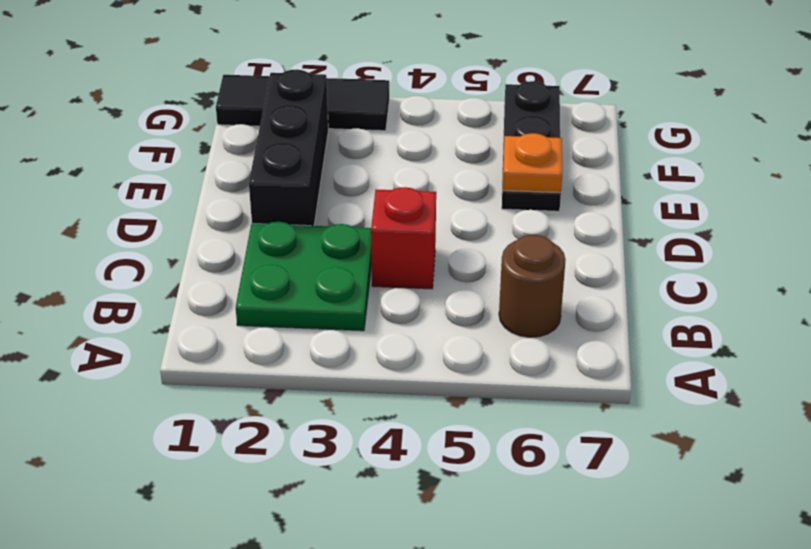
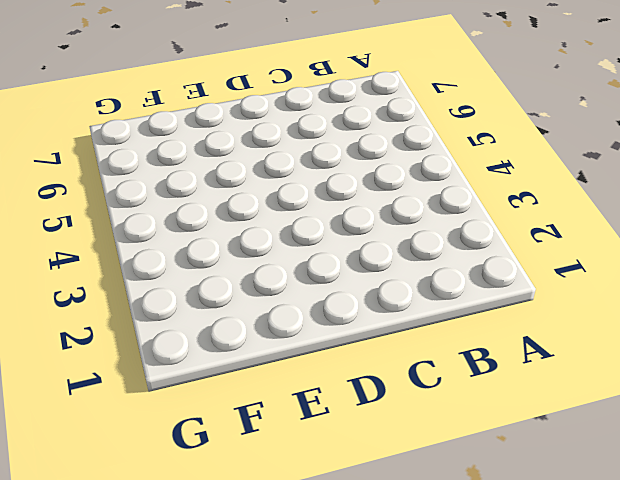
none -> green 2x2 plate [236,222,372,331]
none -> brown 1x1 round brick [499,235,566,337]

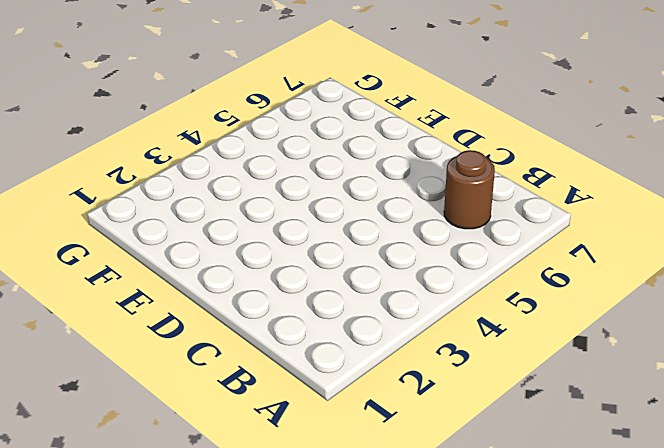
none -> green 2x2 plate [236,222,372,331]
none -> red 1x1 brick [371,187,436,289]

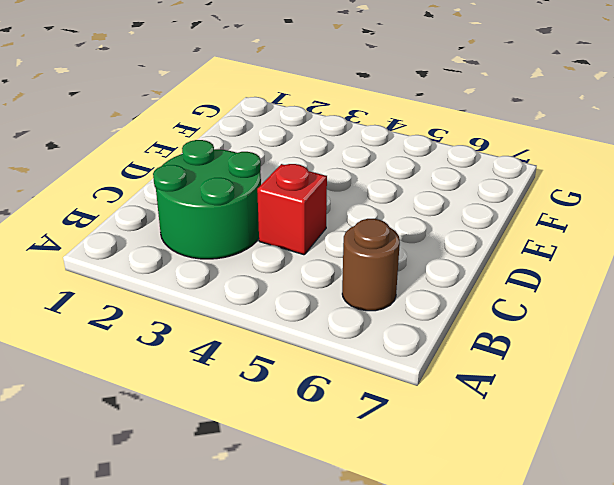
green 2x2 round brick [153,140,261,259] -> green 2x2 plate [236,222,372,331]
none -> black 1x3 brick [249,69,328,226]
none -> black 1x3 plate [502,81,561,211]

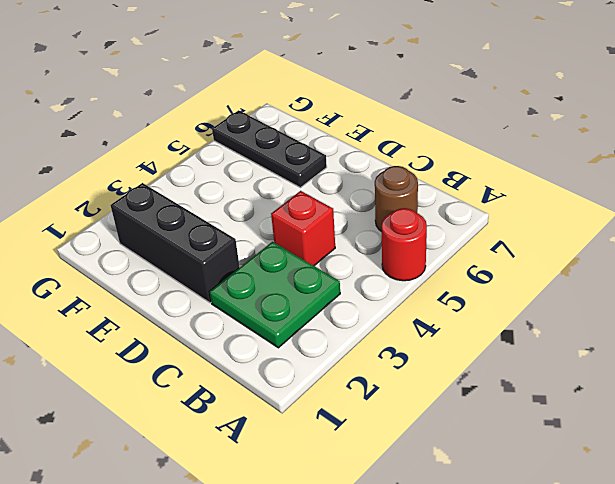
red 1x1 round brick [382,208,427,281] -> none
none -> black 1x3 tile [216,75,389,131]
none -> orange 1x1 plate [503,133,562,193]

